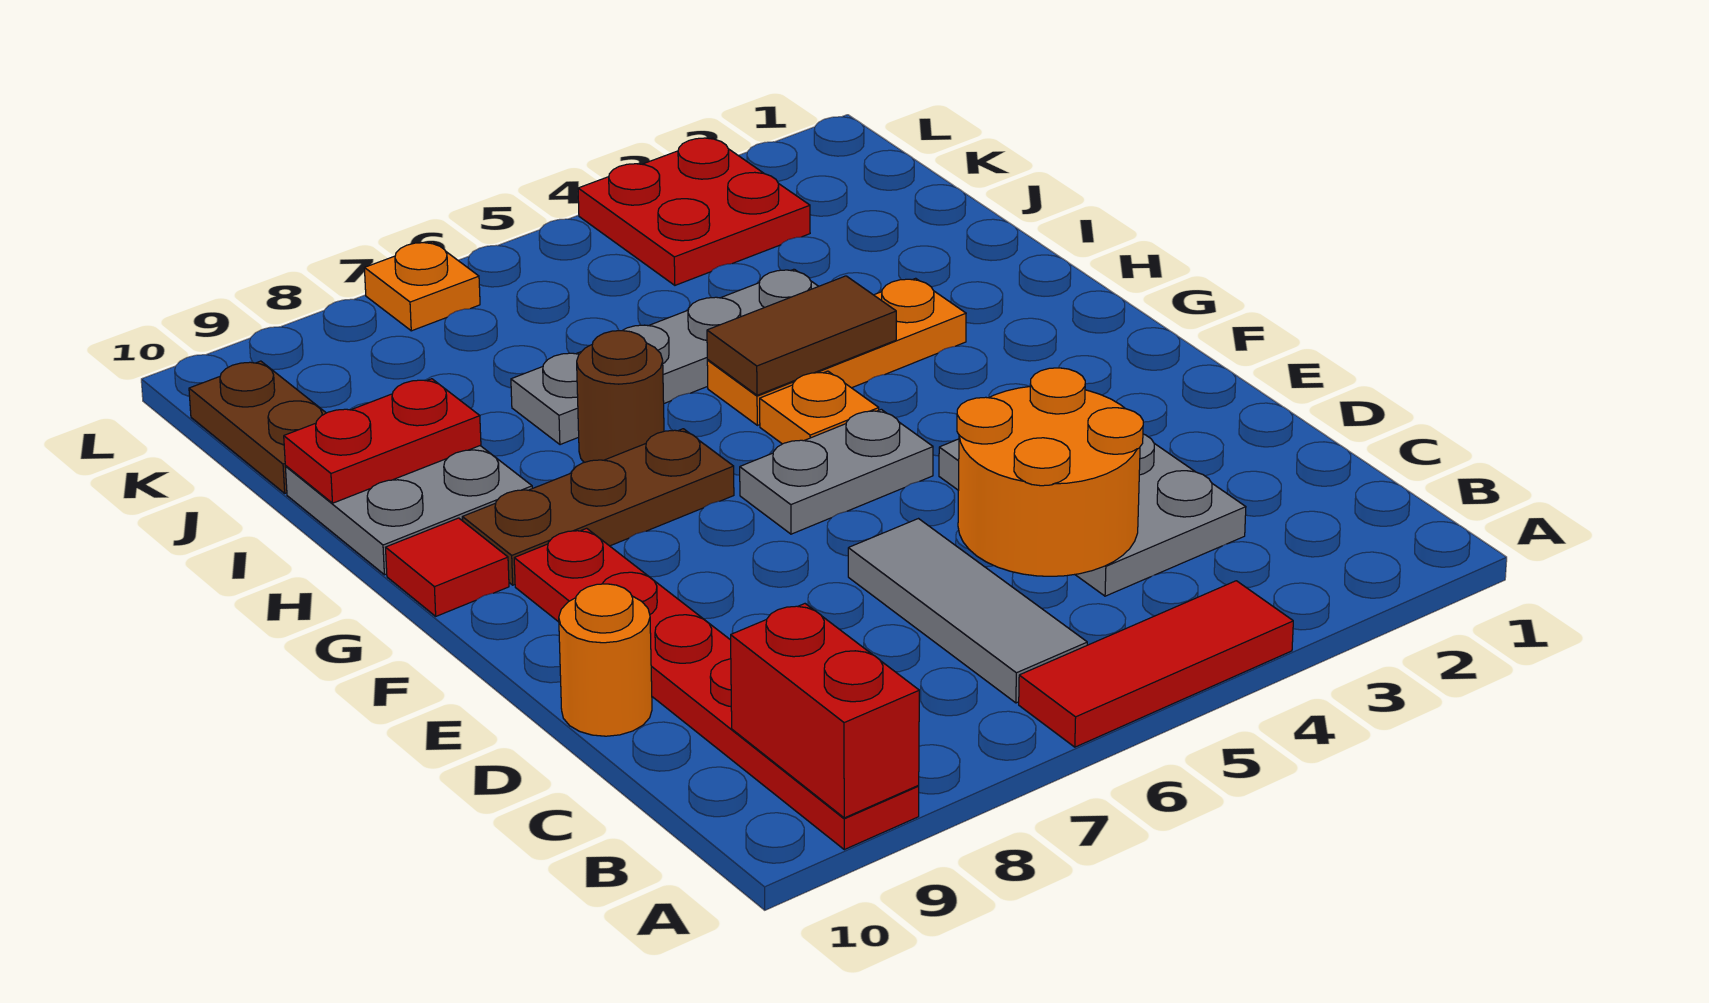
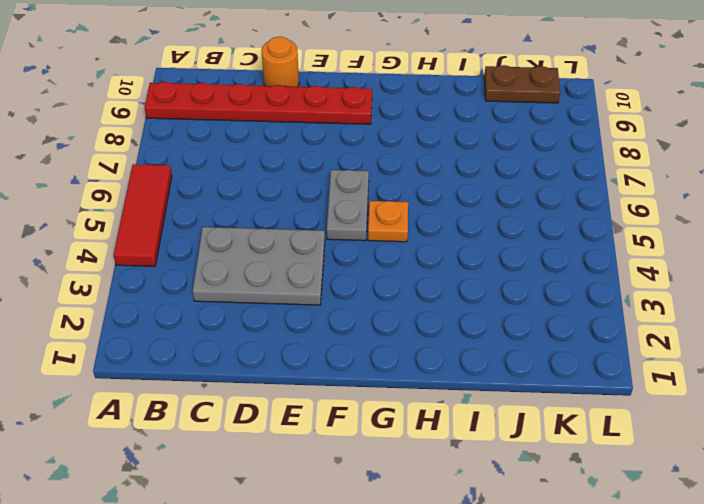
none -> grey 1x3 tile [848,519,1087,703]
none -> brown 1x3 plate [462,429,734,585]
none -> red 1x1 tile [386,518,509,616]

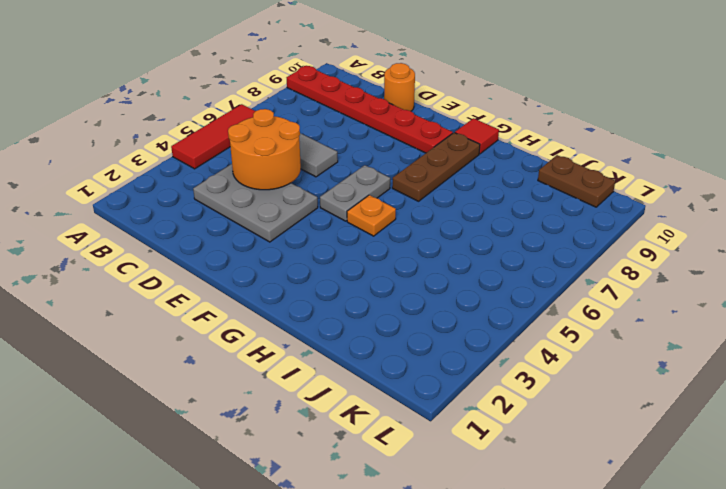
none -> orange 1x3 plate [707,278,966,425]
none -> brown 1x1 round brick [577,331,664,462]
none -> grey 2x2 plate [285,446,532,575]

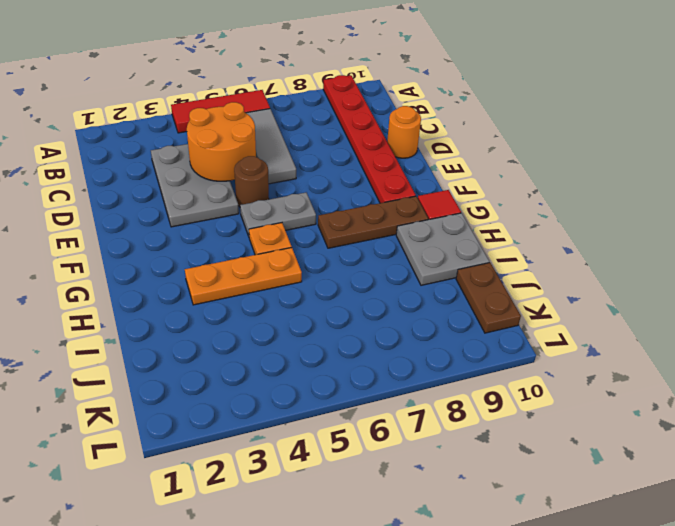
brown 1x1 round brick [234,156,269,207] -> brown 1x1 round brick moved to [577,331,664,462]
none -> grey 1x4 plate [511,269,818,445]
none -> red 2x2 plate [578,138,810,285]
none -> orange 1x1 plate [364,242,480,331]

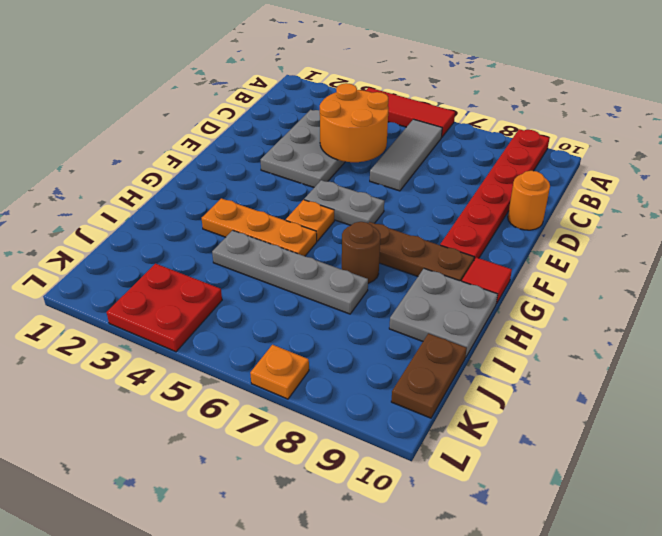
none -> red 1x2 brick [731,604,919,818]
none -> brown 1x2 tile [707,276,896,395]
none -> red 1x2 plate [284,379,481,503]

